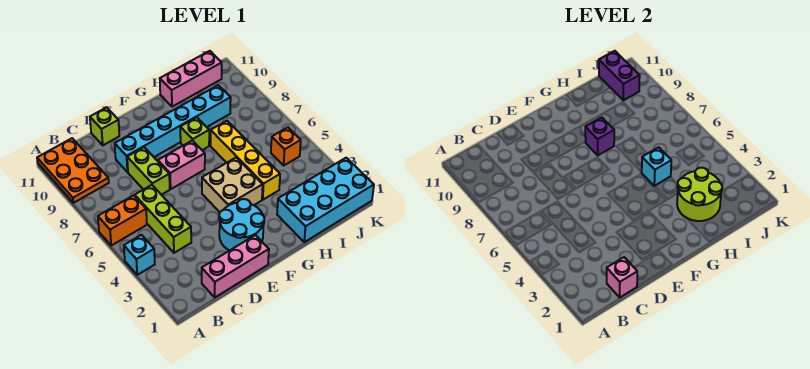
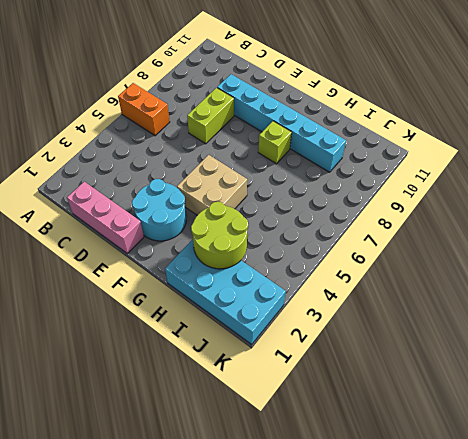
none -> cyan 1x1 brick [124,235,155,275]
none -> orange 2x3 plate [37,138,109,203]
none -> lime 1x3 brick [135,185,191,253]

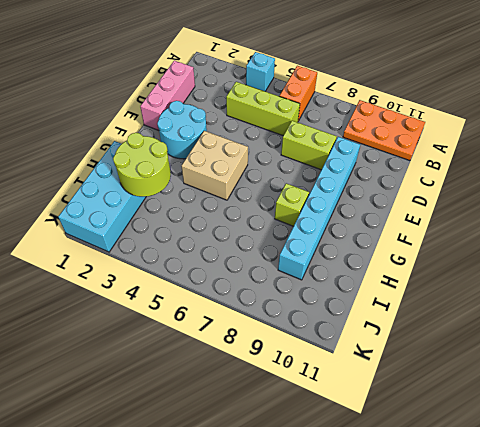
none -> lime 1x1 brick [90,107,119,145]
none -> pink 1x2 brick [158,140,205,189]
none -> yellow 1x4 brick [211,121,280,200]

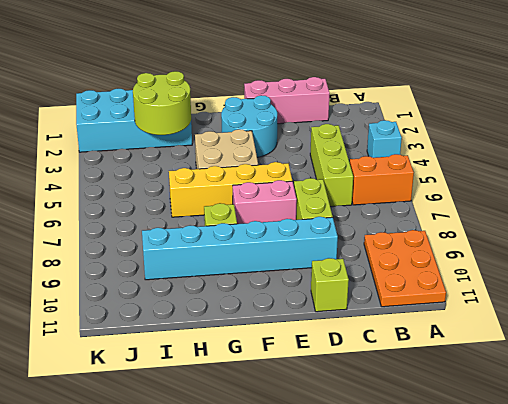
yellow 1x4 brick [169,162,292,217] -> yellow 1x4 brick turned to [211,121,280,200]
none -> pink 1x3 brick [160,51,222,107]
none -> orange 1x1 brick [271,127,301,165]
none -> pink 1x1 brick [607,257,637,297]

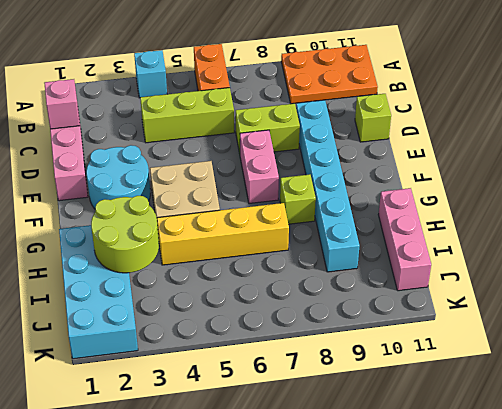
none -> orange 1x1 brick [271,127,301,165]
none -> purple 1x1 brick [585,117,614,155]
none -> cyan 1x1 brick [641,147,671,186]

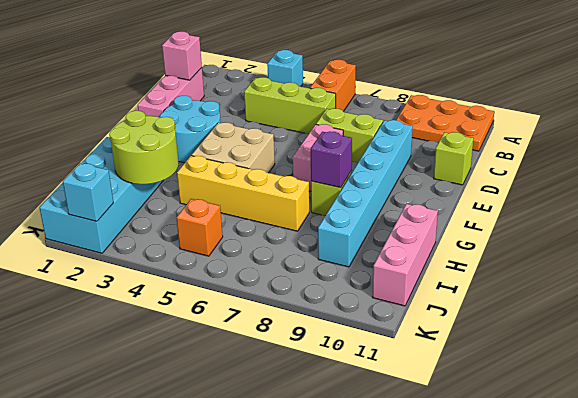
cyan 1x1 brick [63,163,113,221] -> cyan 1x1 brick moved to [641,147,671,186]
none -> purple 1x2 brick [599,51,640,100]

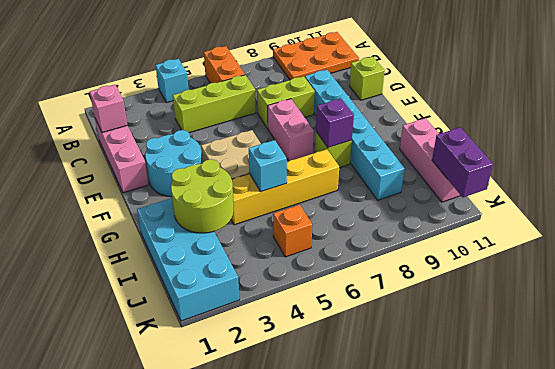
purple 1x2 brick [432,127,493,197] -> purple 1x2 brick turned to [599,51,640,100]

